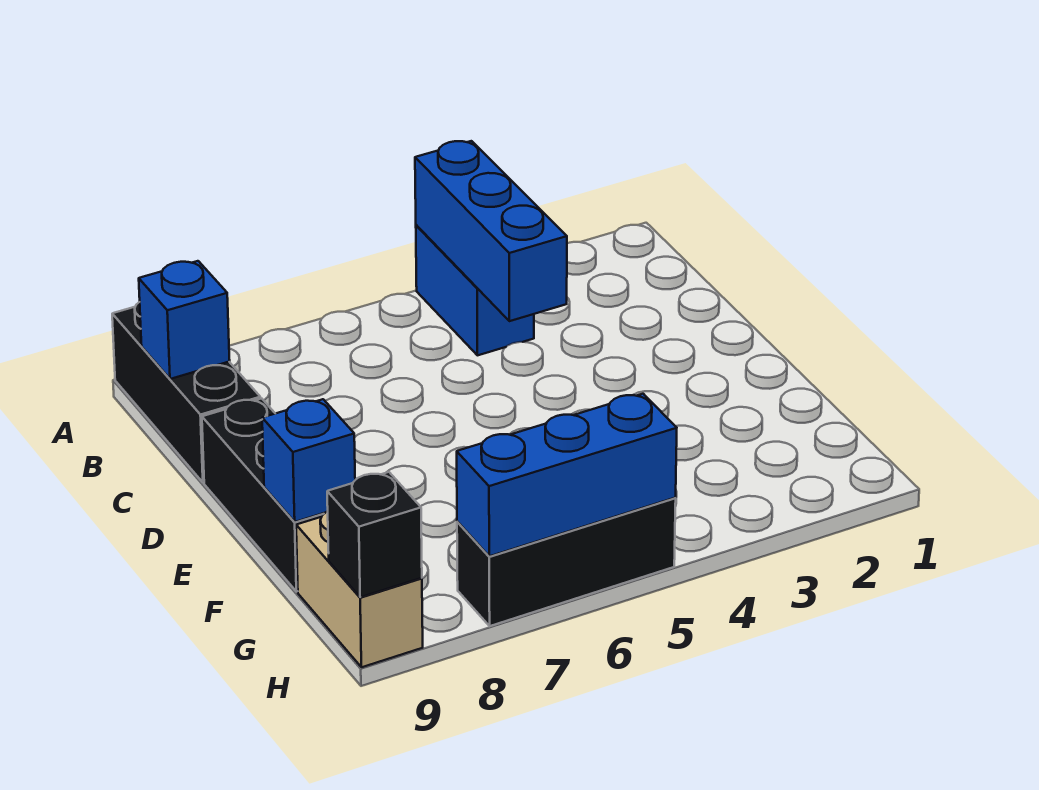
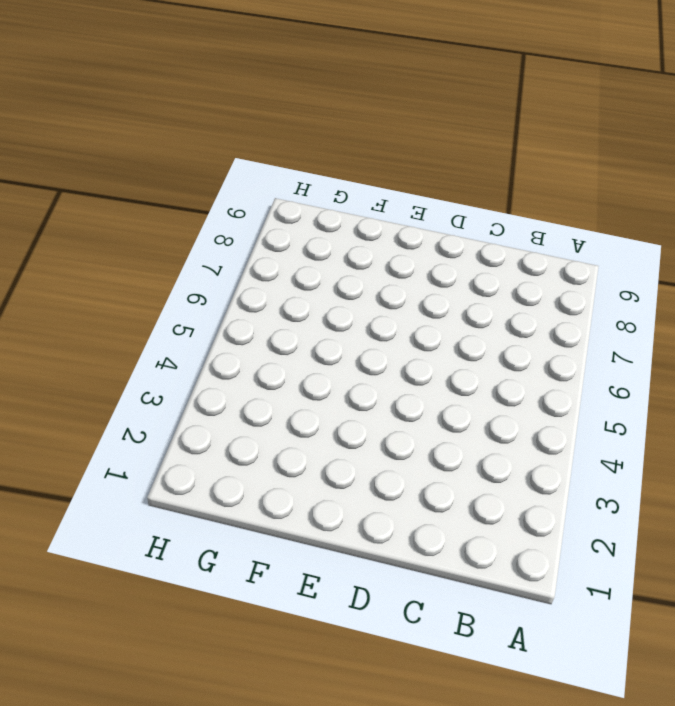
none -> blue 1x2 brick [416,225,534,355]
none -> black 1x3 brick [112,302,260,482]

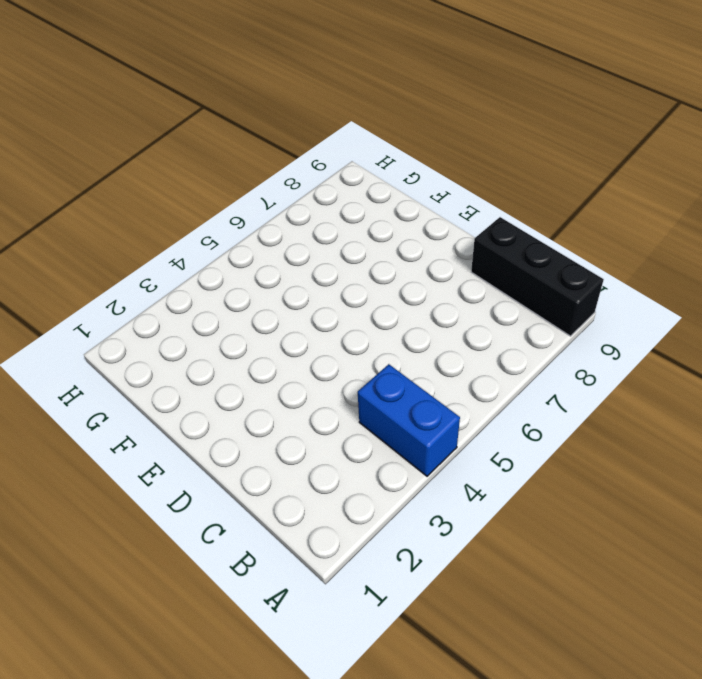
none -> black 1x3 brick [202,399,325,592]
none -> tan 1x2 brick [296,511,423,667]

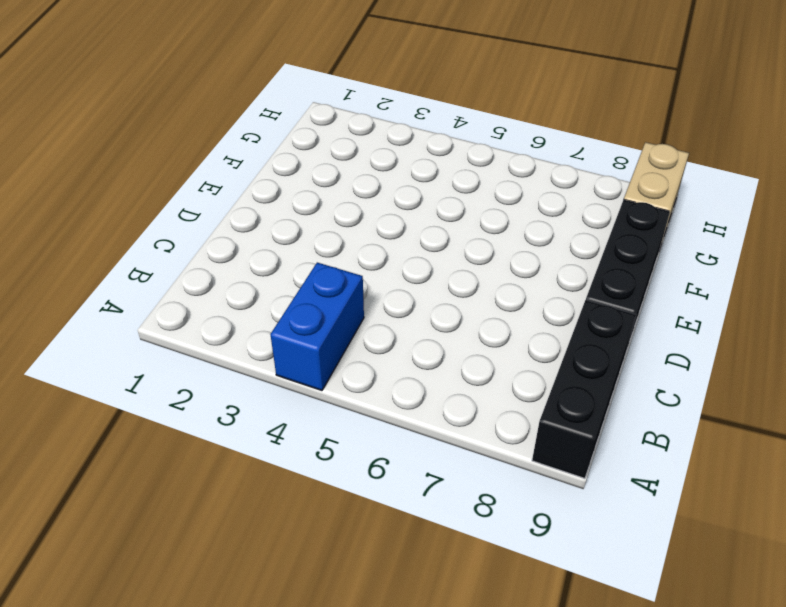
none -> black 1x3 brick [457,498,676,626]
none -> blue 1x3 brick [415,141,567,321]

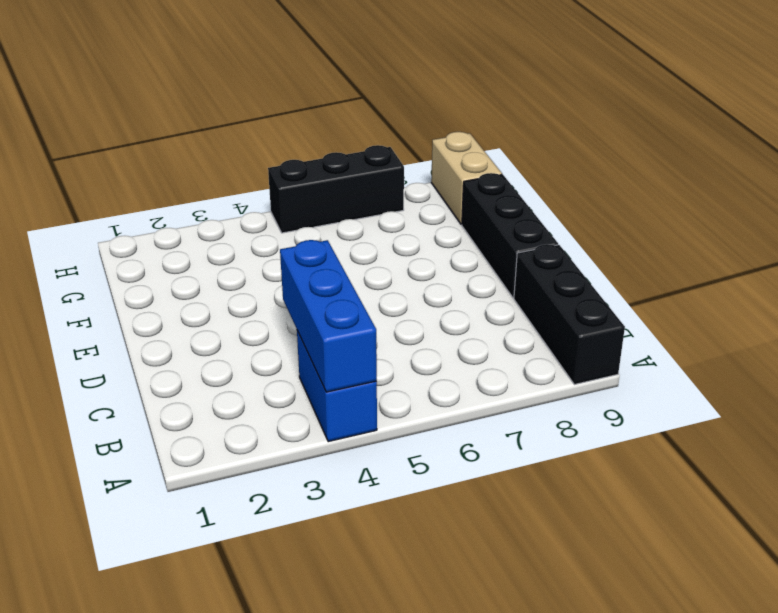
none -> blue 1x1 brick [139,261,230,379]
none -> blue 1x1 brick [262,399,355,522]

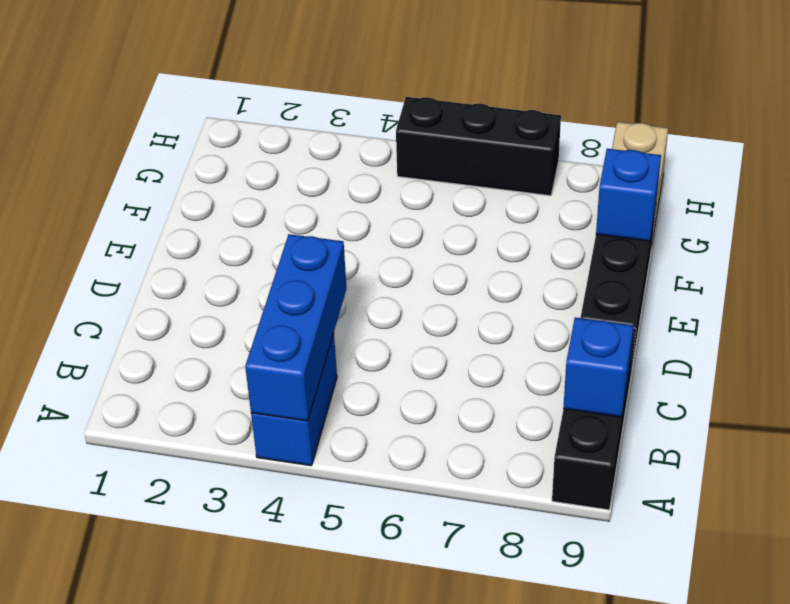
none -> blue 1x3 brick [457,394,677,556]
none -> black 1x1 brick [327,472,422,597]

